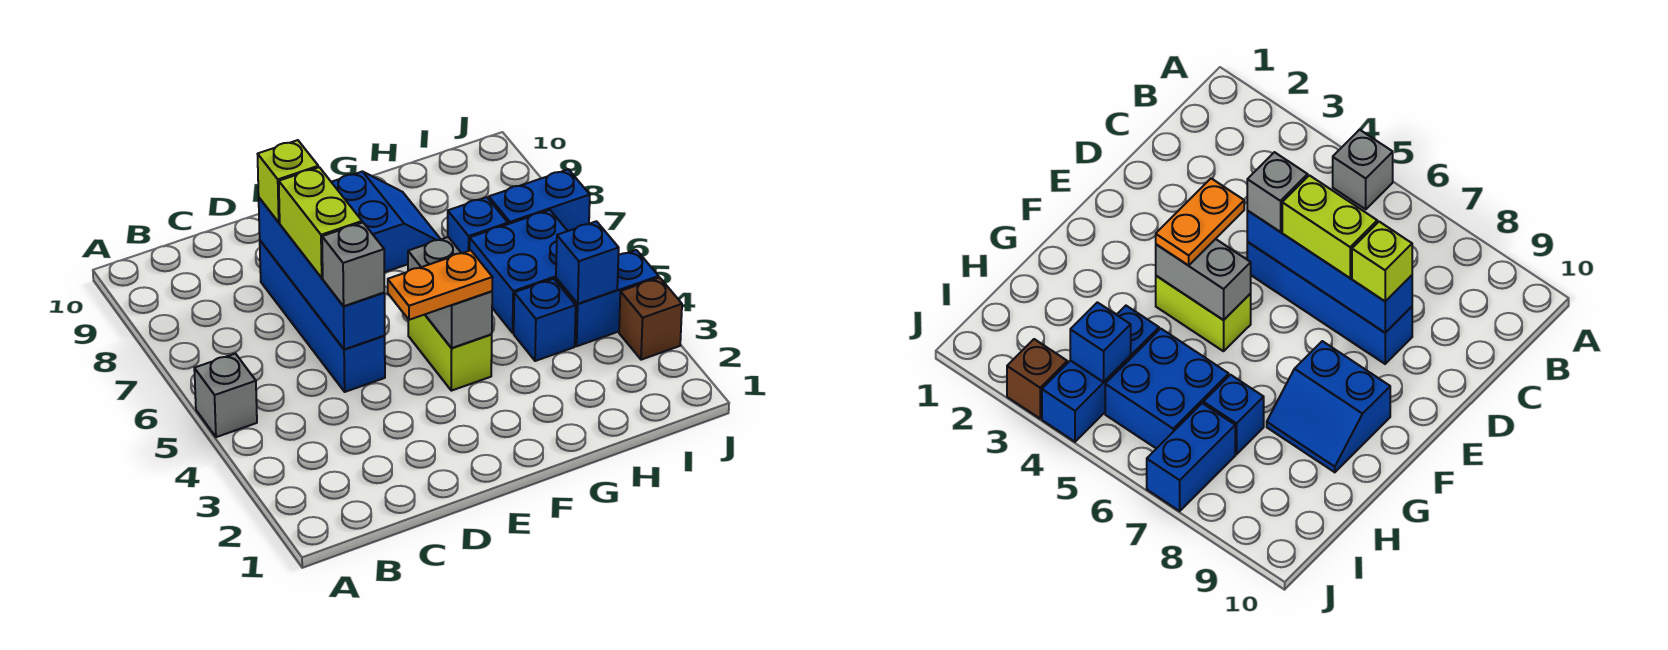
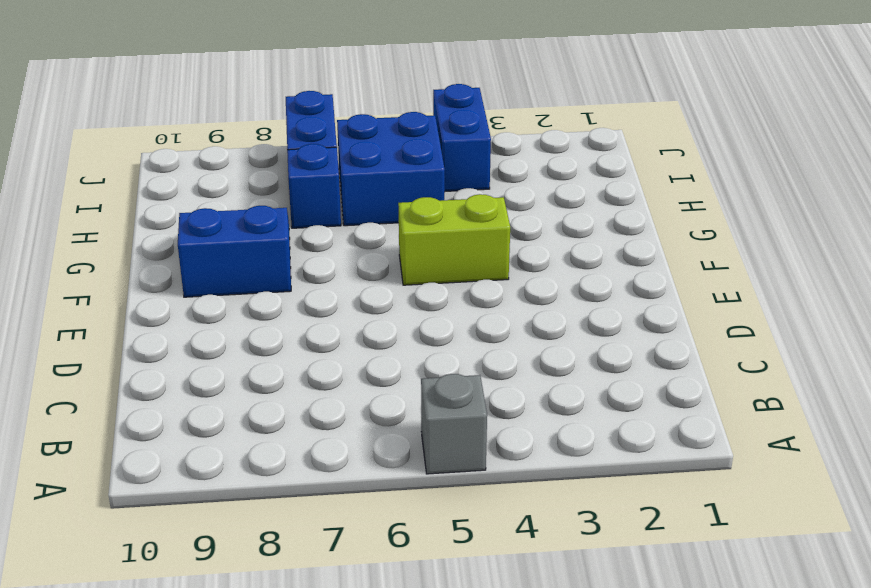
none -> blue 1x4 brick [260,241,385,392]
none -> blue 1x1 brick [514,279,576,361]
none -> brown 1x1 brick [619,277,682,360]

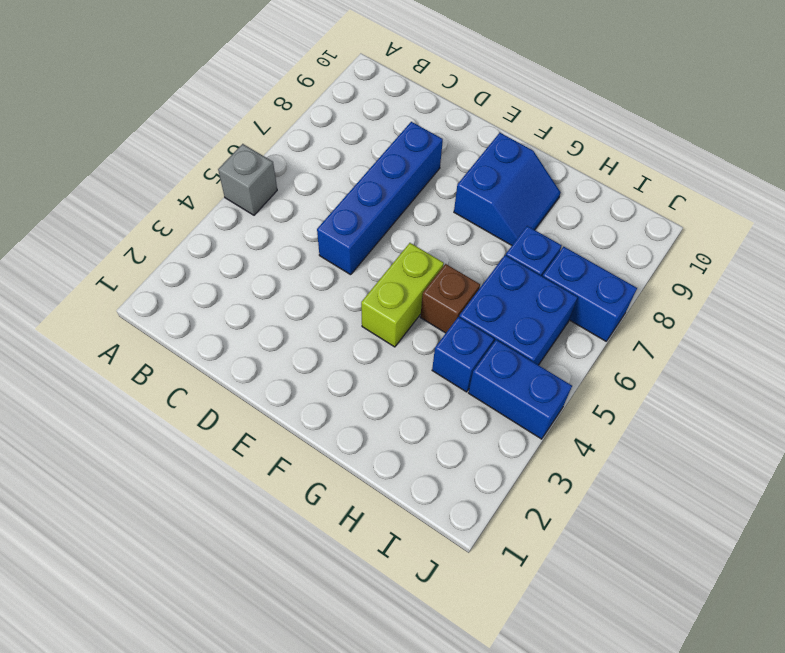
brown 1x1 brick [420,264,480,333] -> brown 1x1 brick moved to [619,277,682,360]
none -> blue 1x4 brick [259,198,385,349]
none -> grey 1x2 brick [408,237,492,348]
none -> blue 1x1 brick [556,221,619,304]

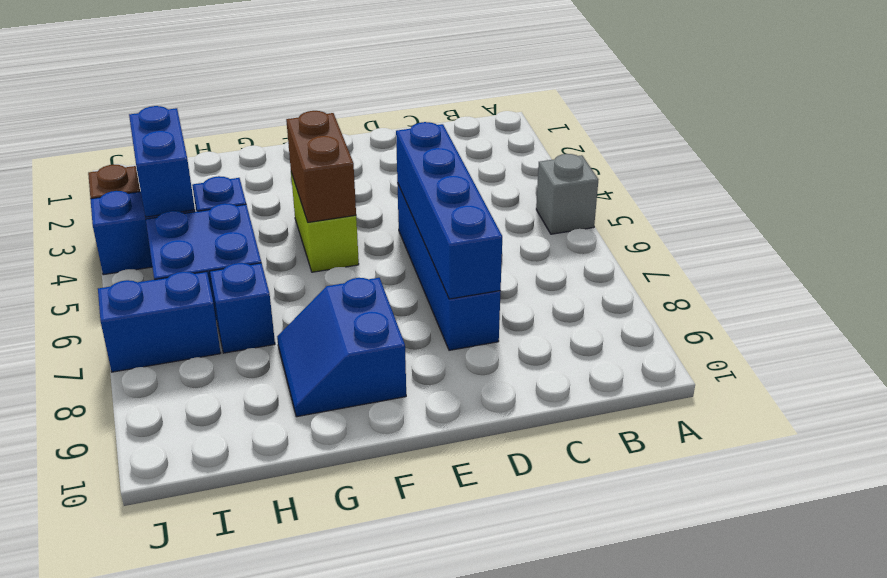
brown 1x2 brick [286,111,356,222] -> grey 1x2 brick [408,237,492,348]
blue 1x2 brick [129,106,195,217] -> blue 1x1 brick [556,221,619,304]
none -> grey 1x1 brick [322,223,384,306]
none -> lime 1x2 brick [279,167,362,278]
none -> lime 1x1 brick [258,140,318,222]

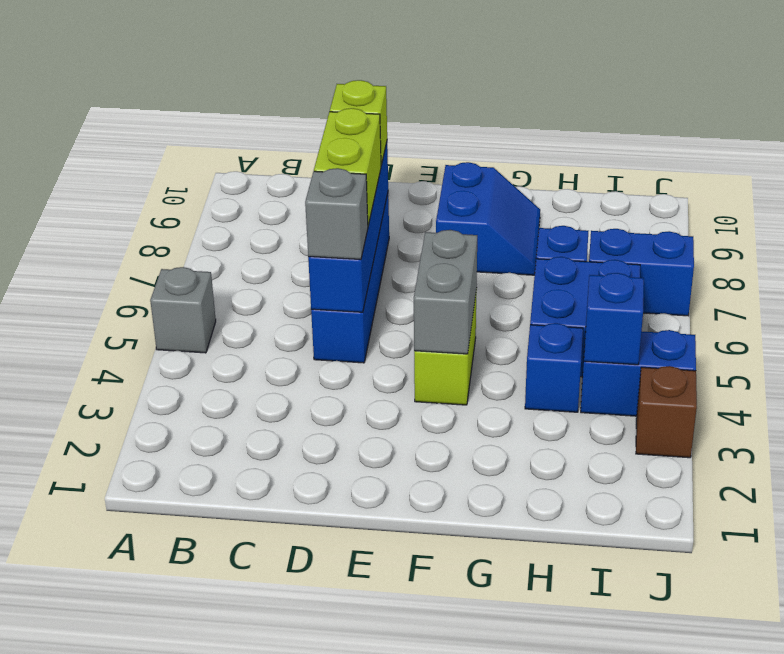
none -> orange 1x2 plate [388,250,493,320]

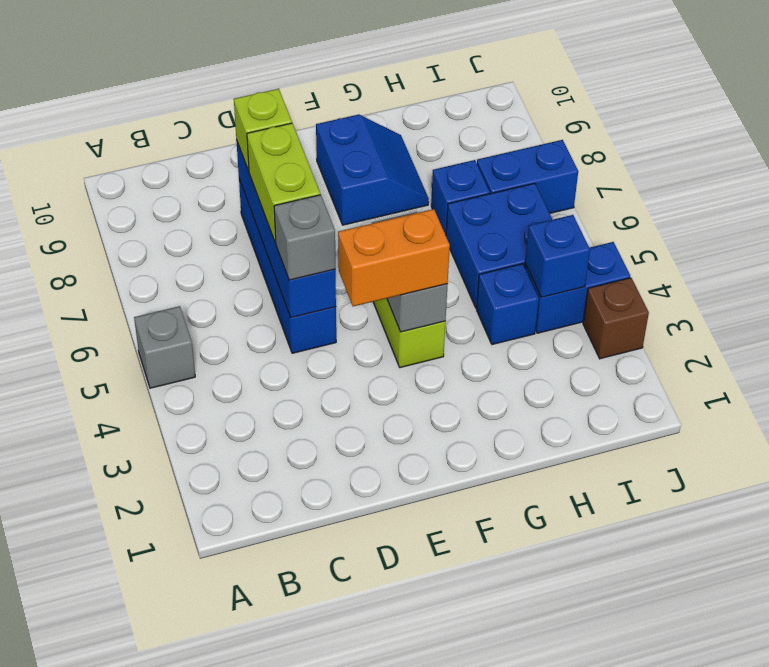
orange 1x2 brick [338,209,450,306] -> orange 1x2 plate [388,250,493,320]

